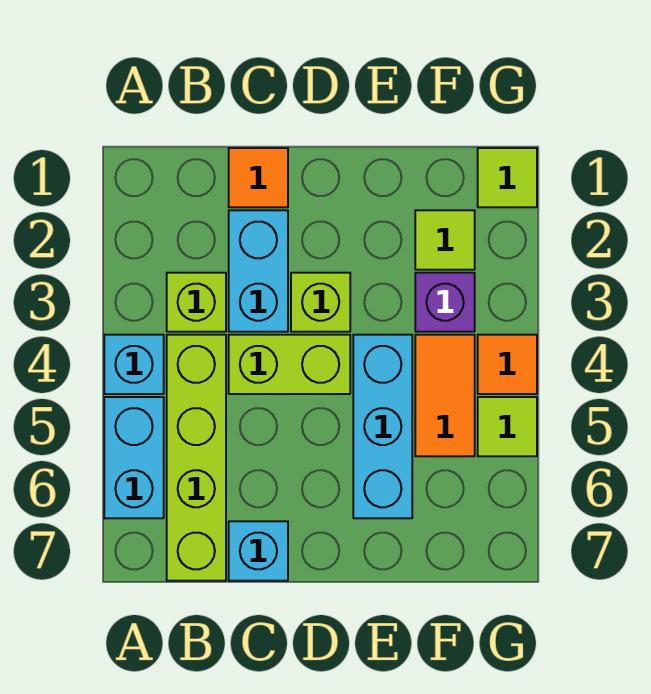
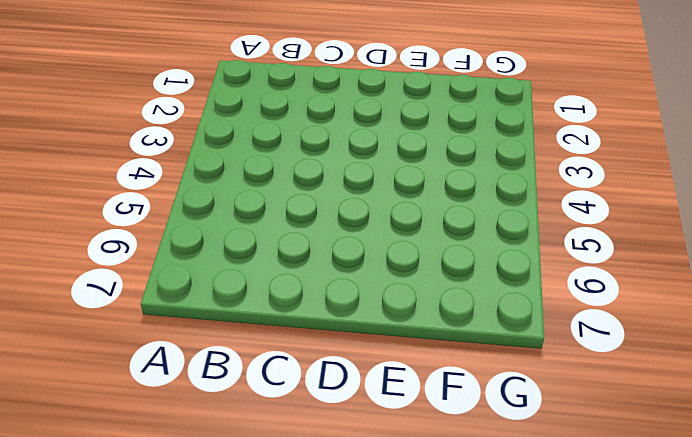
none -> cyan 1x1 brick [104,335,164,394]
none -> cyan 1x2 brick [104,397,164,518]
none -> lime 1x1 brick [167,273,226,332]

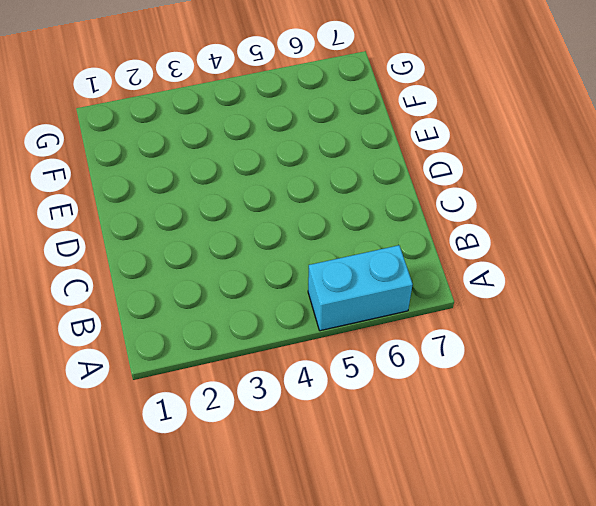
none -> cyan 1x1 brick [104,335,164,394]
none -> lime 1x1 brick [167,273,226,332]
none -> lime 1x4 brick [167,335,226,581]

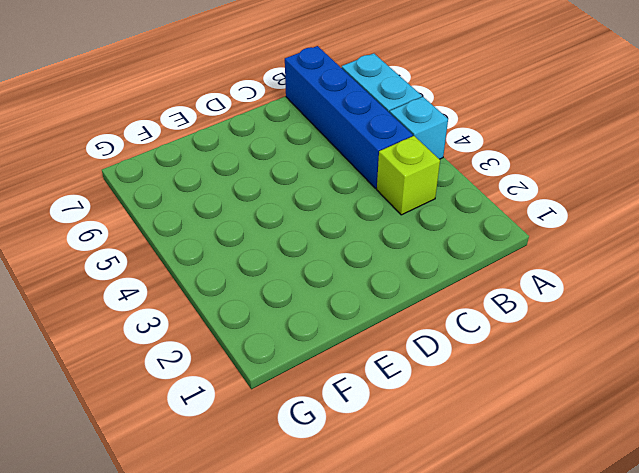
blue 1x4 brick [285,46,413,188] -> lime 1x4 brick [167,335,226,581]
none -> orange 1x1 tile [229,148,288,207]
none -> cyan 1x2 brick [229,210,288,332]
none -> lime 1x2 brick [229,335,350,394]

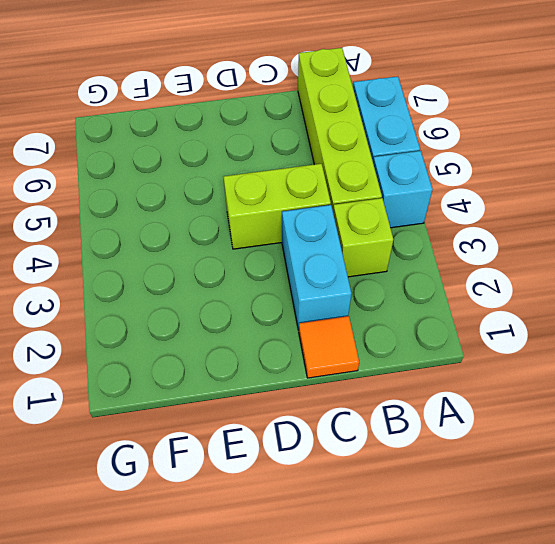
none -> cyan 1x1 brick [229,521,288,581]
none -> lime 1x1 brick [291,273,350,332]
none -> cyan 1x3 brick [353,335,412,518]

